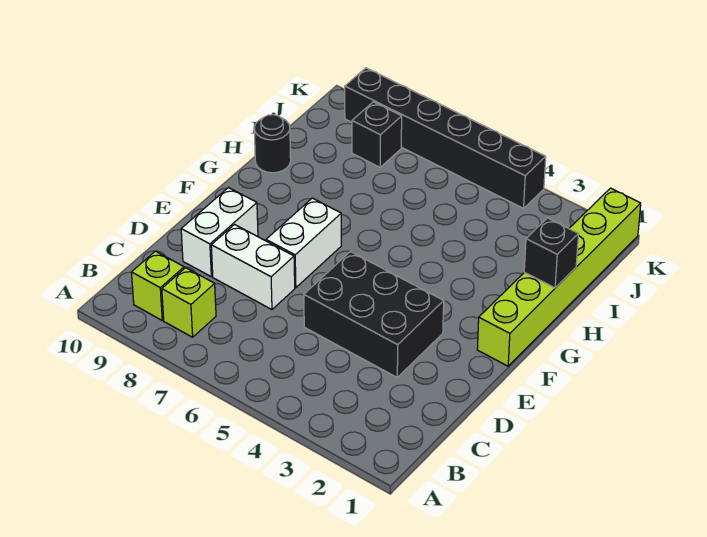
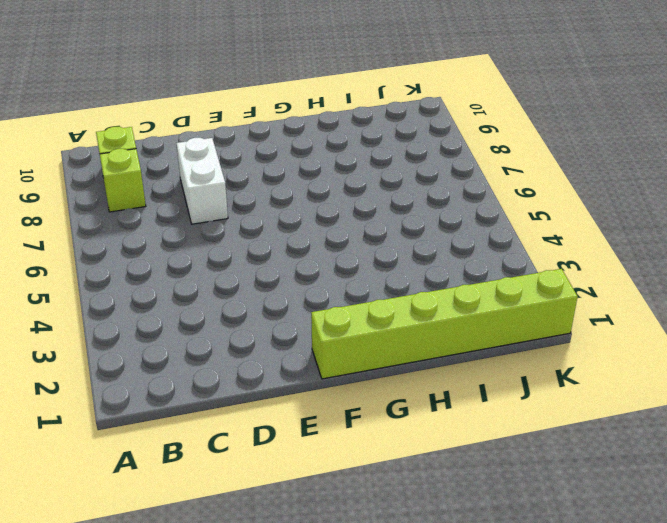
none -> black 2x3 brick [304,252,444,377]
none -> white 1x2 brick [181,188,258,277]

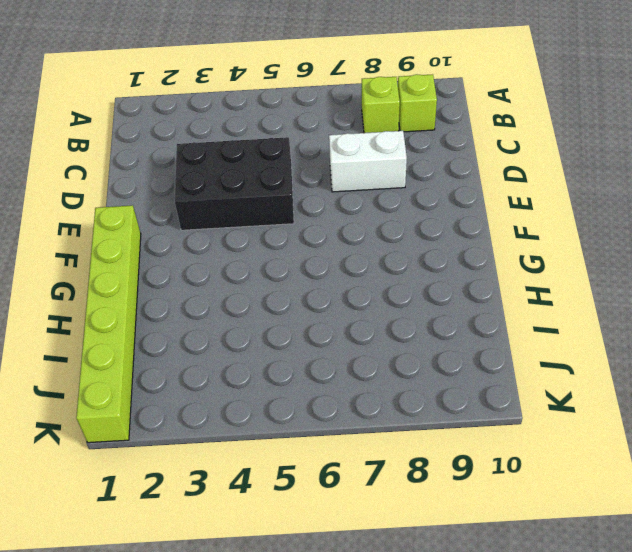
none -> white 1x2 brick [181,188,258,277]
none -> white 1x2 brick [266,198,341,288]

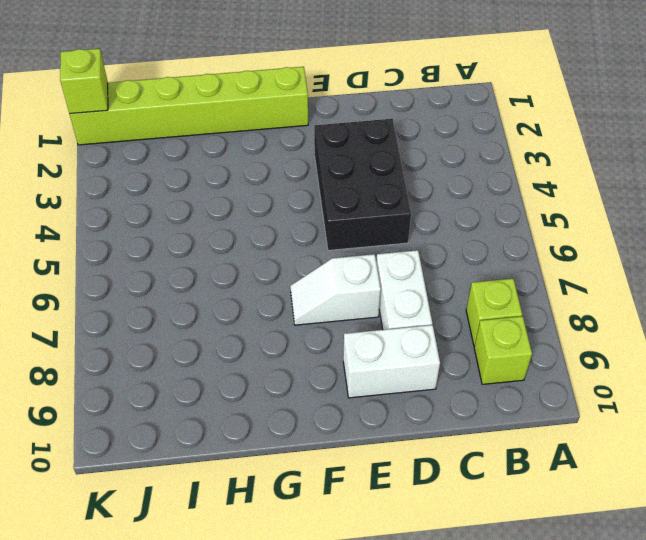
white 1x2 slope [290,254,381,325] -> white 1x2 brick [266,198,341,288]
lime 1x1 brick [60,49,108,114] -> none
none -> black 1x1 round brick [254,115,291,173]
none -> black 1x1 brick [352,102,402,167]

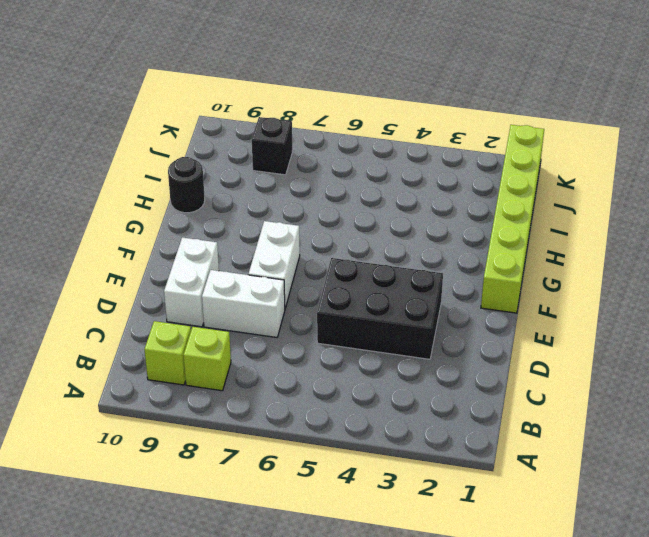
none -> black 1x6 brick [345,68,546,208]
none -> black 1x1 brick [524,218,579,288]

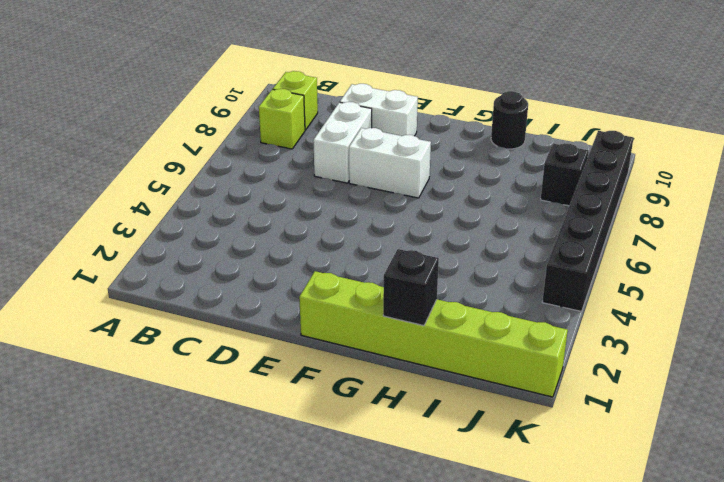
none -> black 2x3 brick [304,252,444,377]

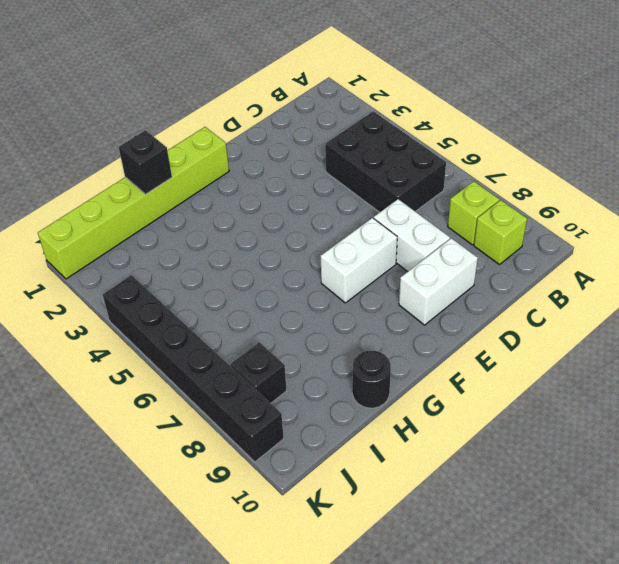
black 2x3 brick [325,111,446,212] -> black 2x3 brick moved to [304,252,444,377]

